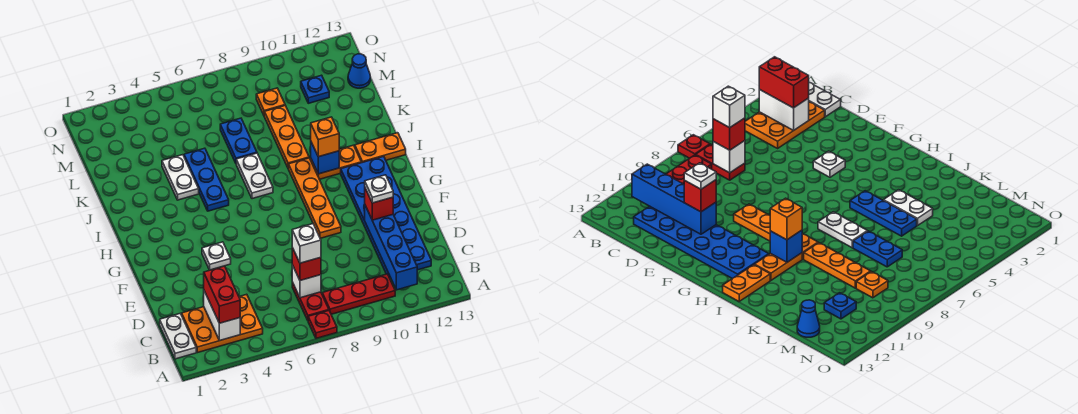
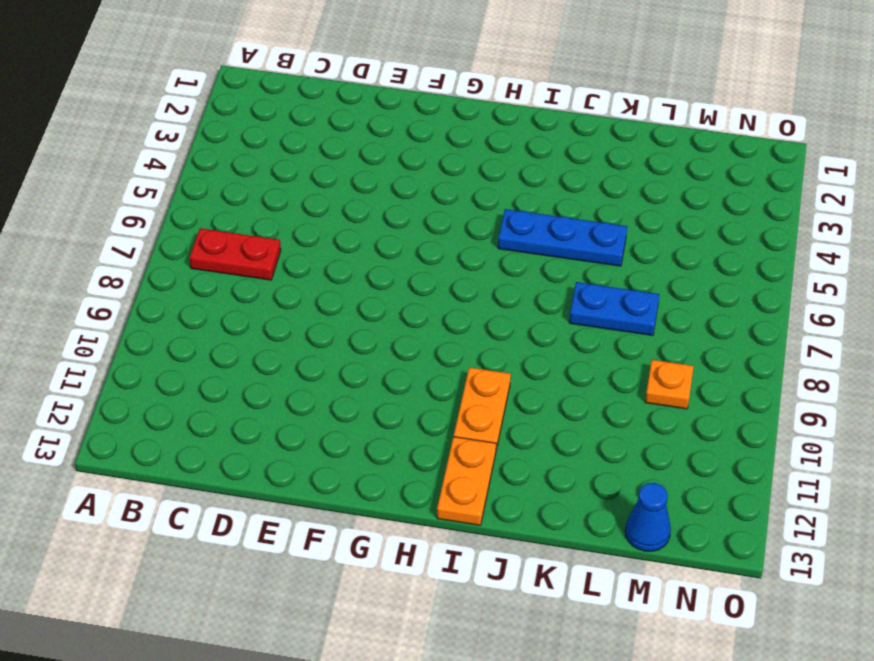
none -> red 1x1 plate [308,311,337,338]
none -> white 1x2 plate [160,313,196,359]
none -> orange 2x3 plate [182,294,263,353]

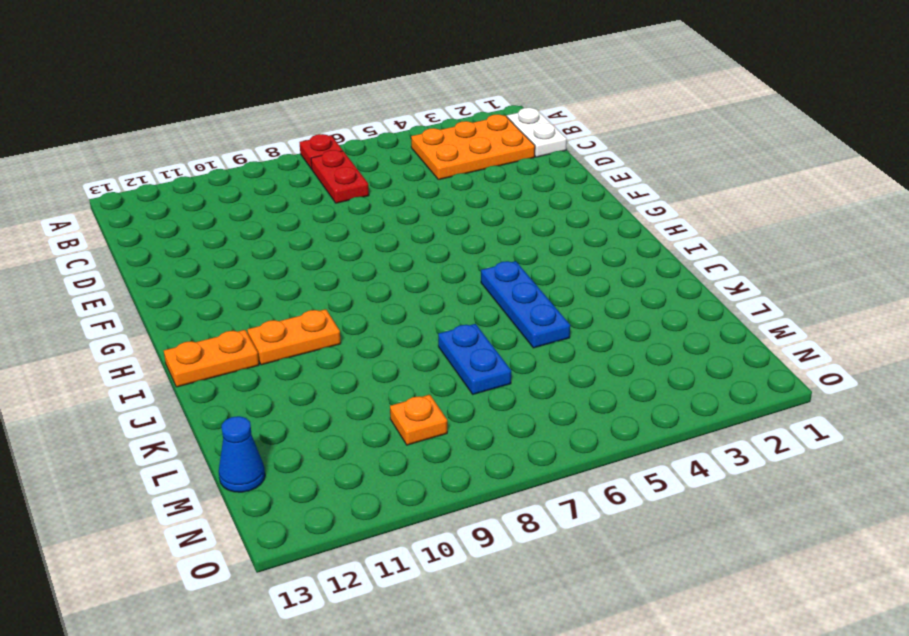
none -> red 1x3 plate [322,274,395,314]
none -> blue 2x6 plate [341,157,431,278]
none -> white 1x1 plate [202,242,231,270]

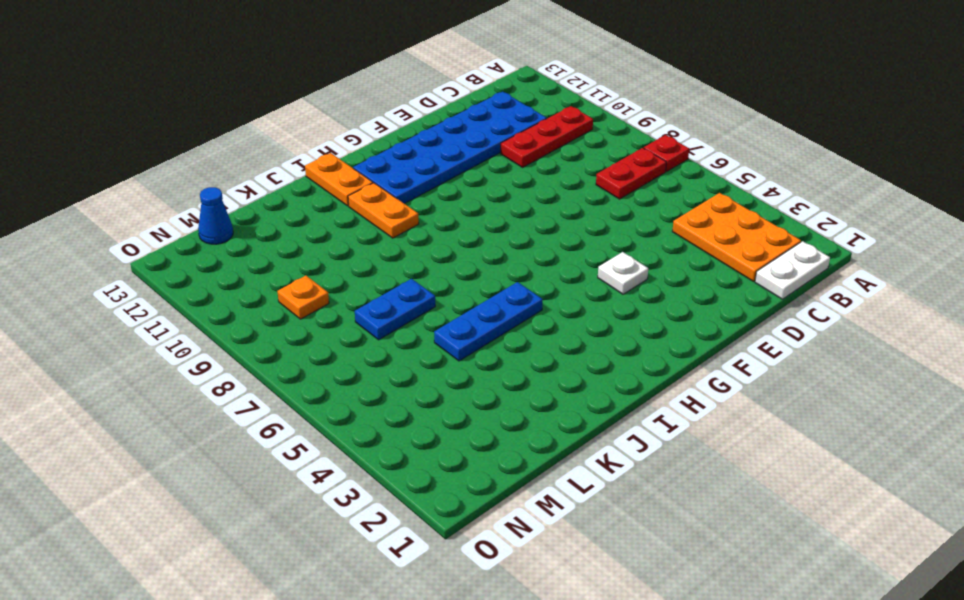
red 1x3 plate [501,106,593,167] -> red 1x3 plate turned to [322,274,395,314]
none -> orange 1x4 plate [288,158,341,238]
none -> white 1x2 plate [236,153,273,199]
none -> white 1x2 plate [162,155,199,200]

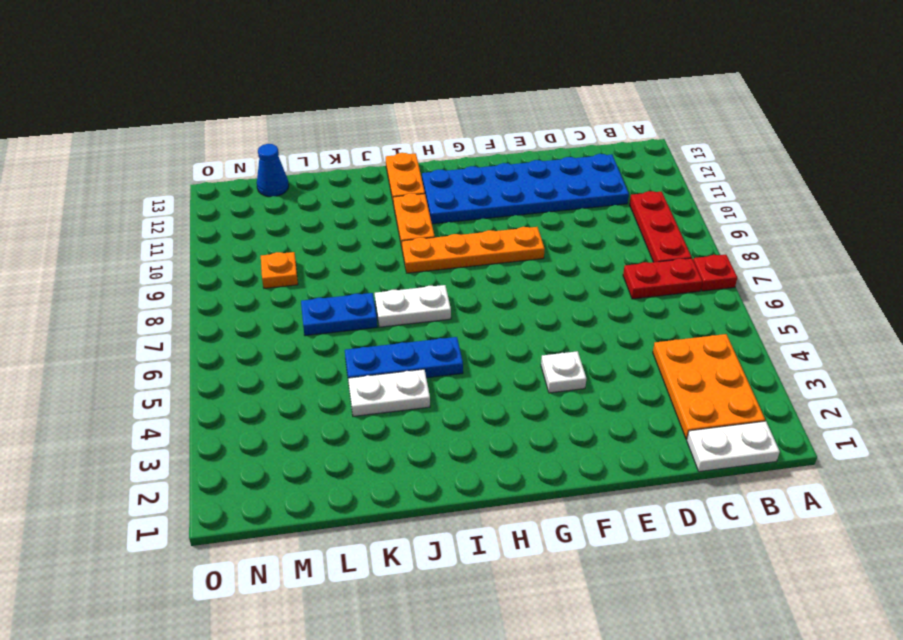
none -> orange 1x3 plate [264,106,309,167]
none -> blue 1x1 plate [301,75,329,103]
none -> white 1x2 brick [204,291,240,341]

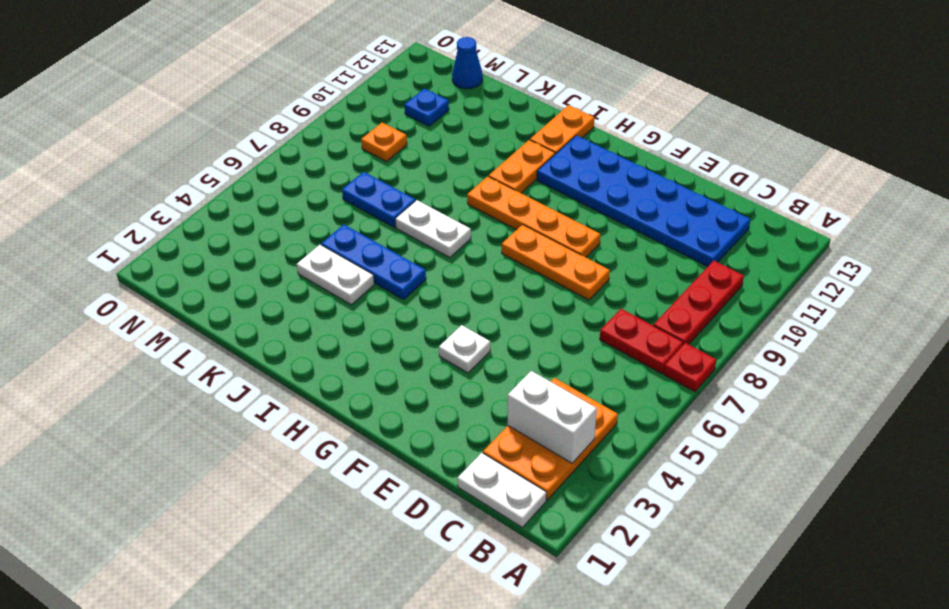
orange 1x3 plate [502,225,610,300] -> orange 1x3 plate moved to [264,106,309,167]
none -> blue 1x4 brick [365,206,417,290]
none -> white 1x1 brick [292,265,321,298]
none -> blue 1x1 brick [311,142,339,174]

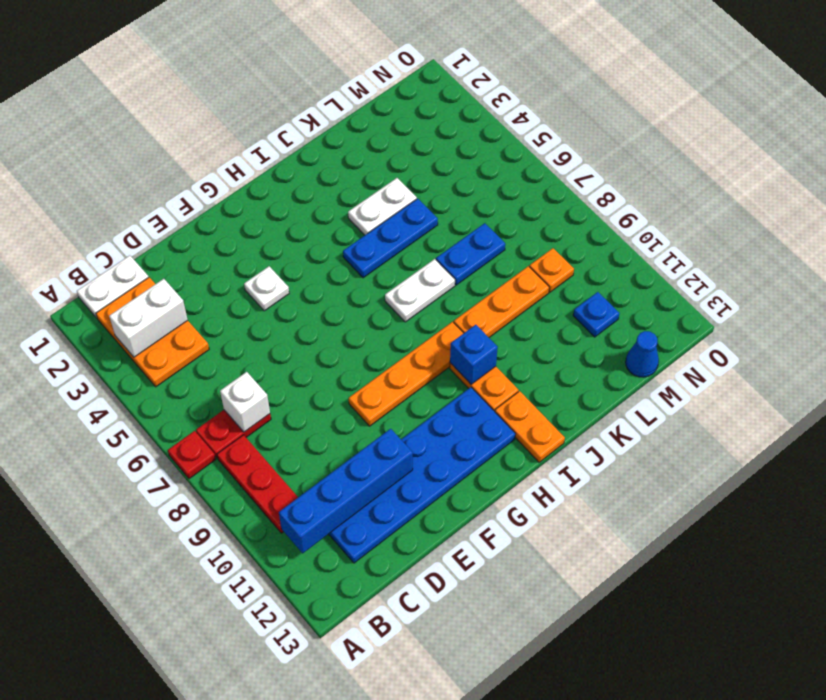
none -> red 1x2 brick [204,266,240,323]
none -> red 1x1 brick [292,248,321,280]
none -> red 1x1 brick [365,188,393,220]

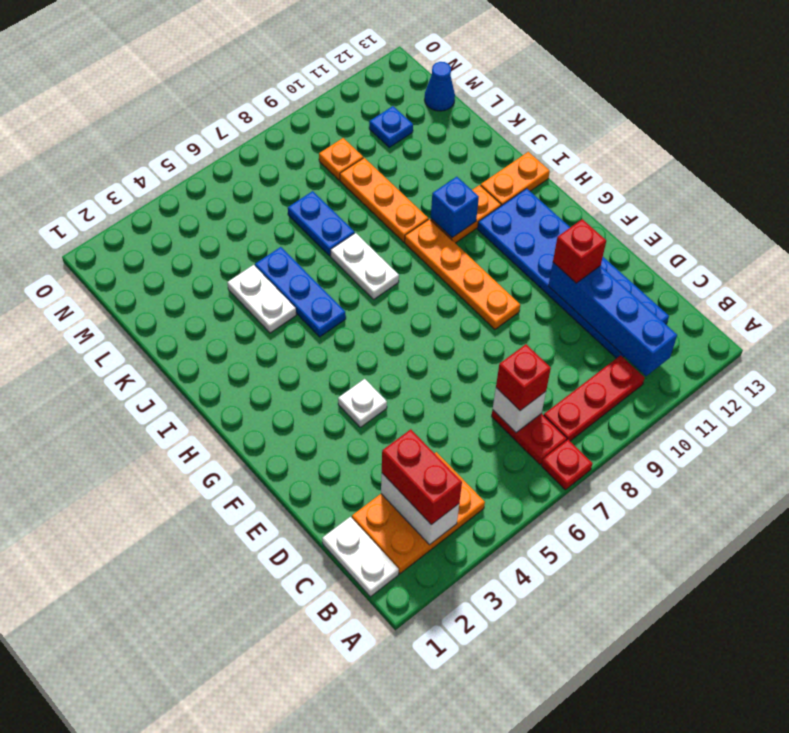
none -> orange 1x1 brick [311,117,339,157]
none -> white 1x1 brick [292,224,321,263]
none -> white 1x1 plate [365,175,393,203]

